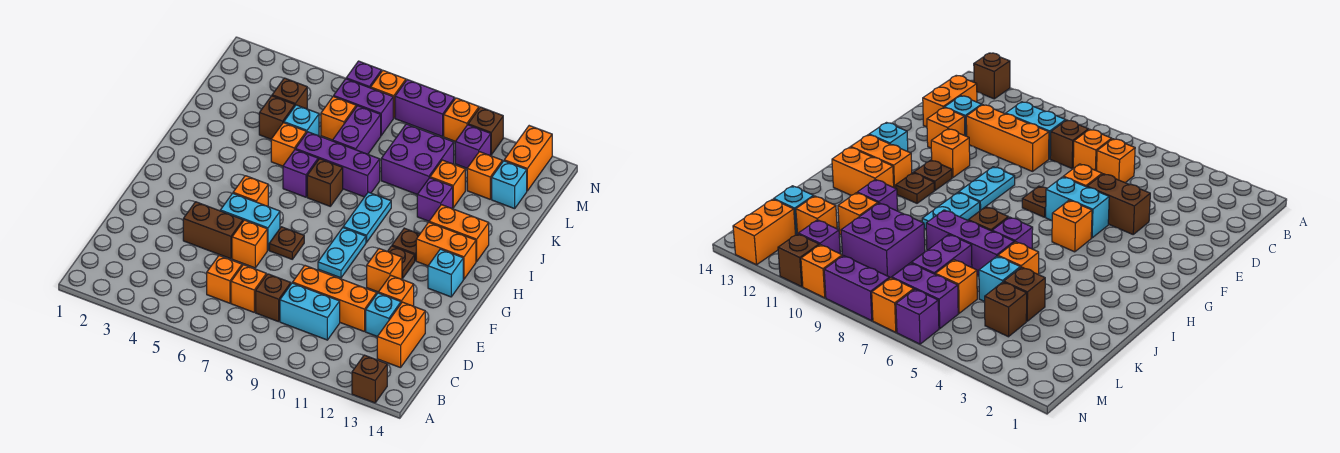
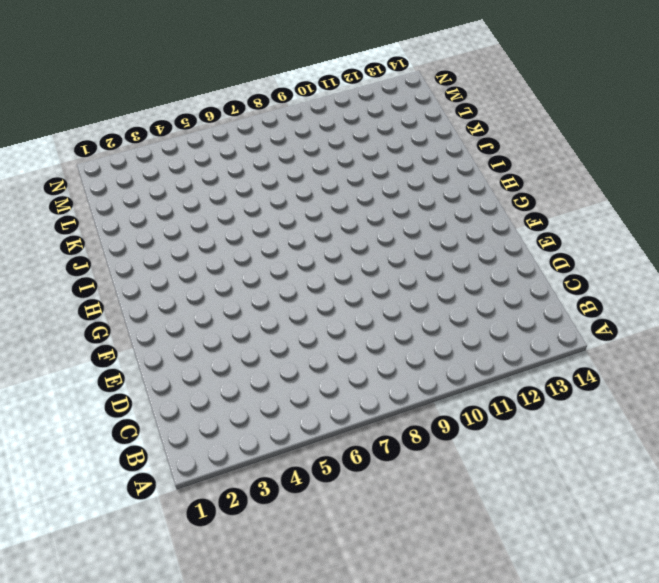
none -> brown 1x1 brick [352,355,387,403]
none -> orange 1x1 brick [207,256,242,303]
none -> orange 1x1 brick [231,265,266,312]
none -> brown 1x1 brick [256,274,291,322]

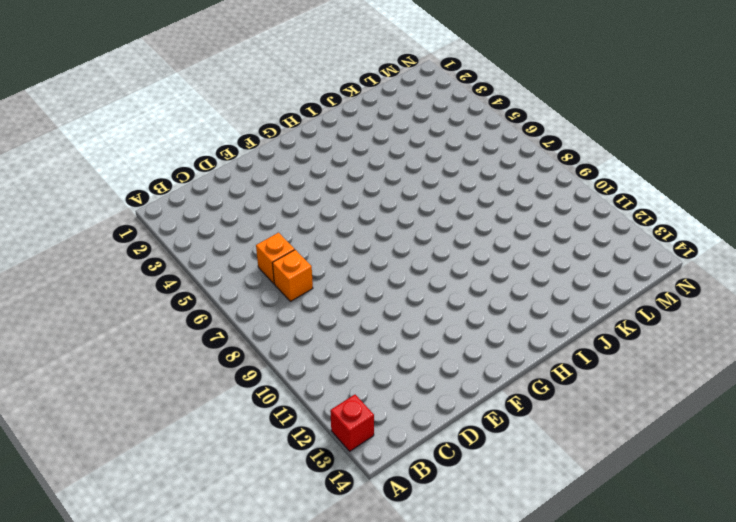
red 1x1 brick [330,395,374,451] -> brown 1x1 brick [352,355,387,403]
none -> brown 1x1 brick [256,274,291,322]
none -> cyan 1x2 brick [280,283,340,340]
none -> orange 1x2 brick [377,302,425,368]
none -> orange 1x3 brick [293,266,377,332]

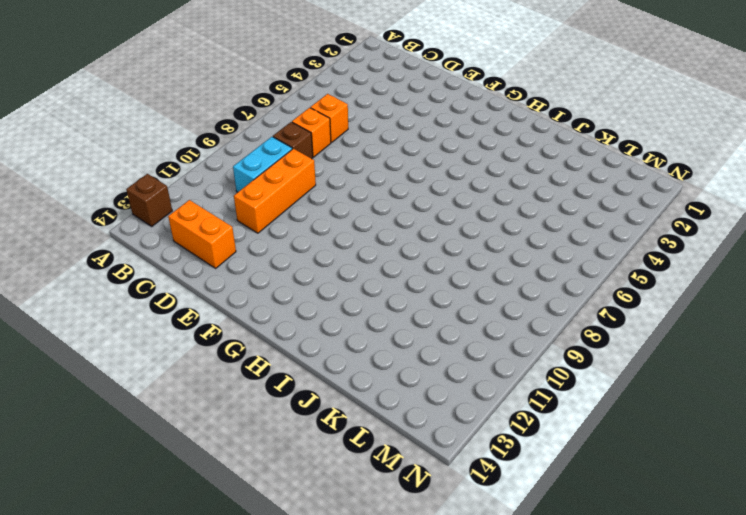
none -> cyan 1x1 brick [366,293,401,336]
none -> brown 1x2 brick [183,202,243,259]
none -> orange 1x1 brick [232,220,267,268]
none -> orange 1x1 brick [378,275,414,306]

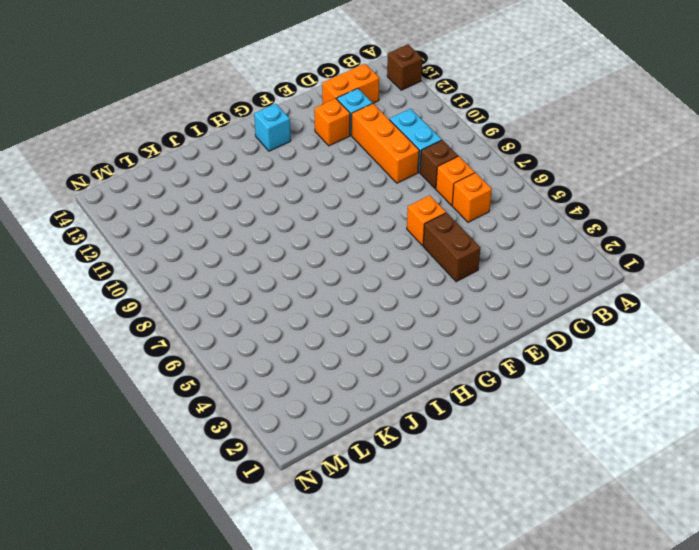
none -> cyan 1x2 brick [220,193,280,250]
none -> brown 1x1 plate [269,227,304,259]
none -> cyan 1x2 plate [318,228,366,278]
none -> orange 1x1 brick [367,249,402,292]

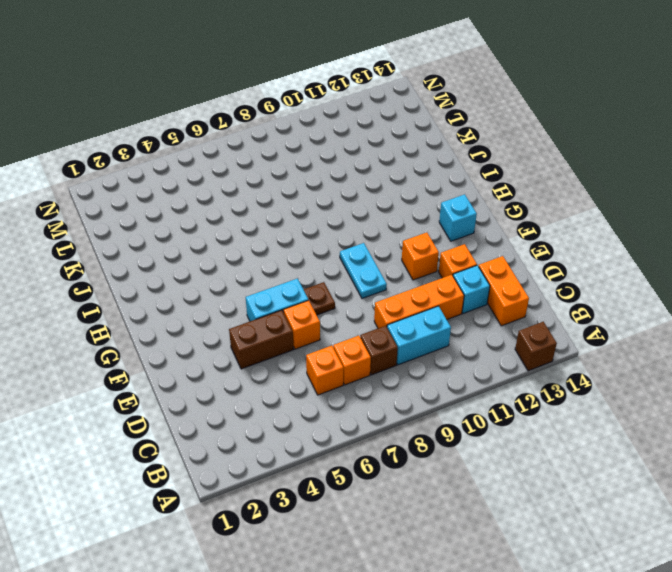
none -> orange 1x1 brick [233,176,268,207]
none -> brown 1x1 plate [387,246,415,279]
none -> cyan 1x2 plate [343,192,391,243]
none -> brown 1x1 plate [392,228,420,261]

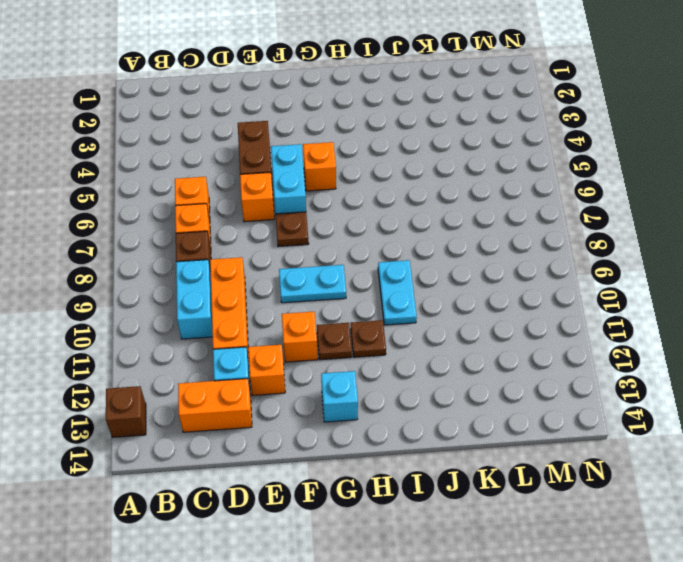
cyan 1x2 plate [378,260,417,325] -> cyan 1x2 plate turned to [343,192,391,243]
none -> orange 1x2 brick [416,222,476,279]
none -> purple 1x1 brick [283,149,318,197]
none -> brown 1x1 brick [307,159,343,206]
none -> orange 1x2 brick [429,205,489,262]

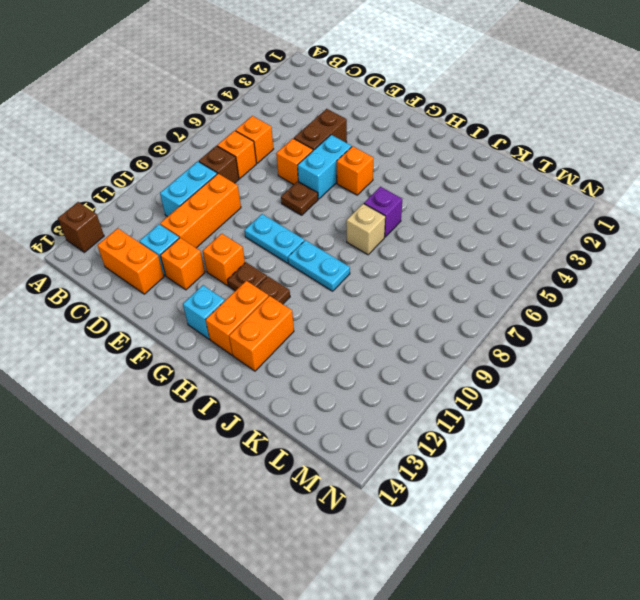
tan 1x1 brick [346,204,385,255] -> brown 1x1 brick [307,159,343,206]
none -> orange 1x1 brick [271,123,306,166]
none -> purple 1x3 brick [296,132,380,197]
none -> purple 1x1 brick [417,178,453,221]
none -> brown 1x1 brick [259,96,295,139]

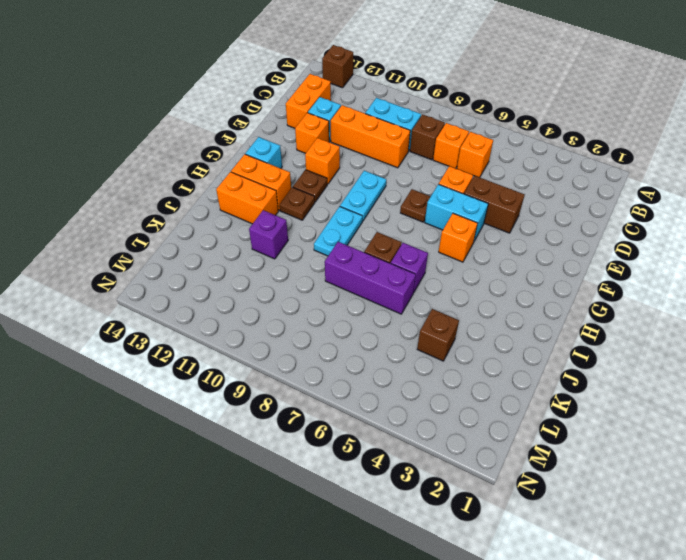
none -> orange 1x1 brick [271,123,306,166]
none -> cyan 1x1 brick [284,105,319,136]
none -> purple 1x2 brick [333,106,381,154]
none -> purple 2x2 brick [381,124,454,194]

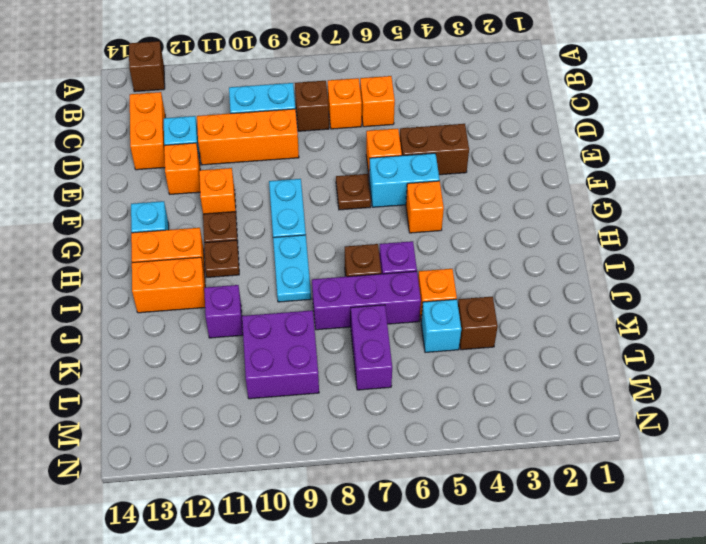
none -> orange 1x1 brick [430,160,465,208]
none -> brown 1x1 brick [272,78,307,109]
none -> orange 1x1 brick [321,96,356,140]
none -> orange 1x1 brick [467,152,502,199]

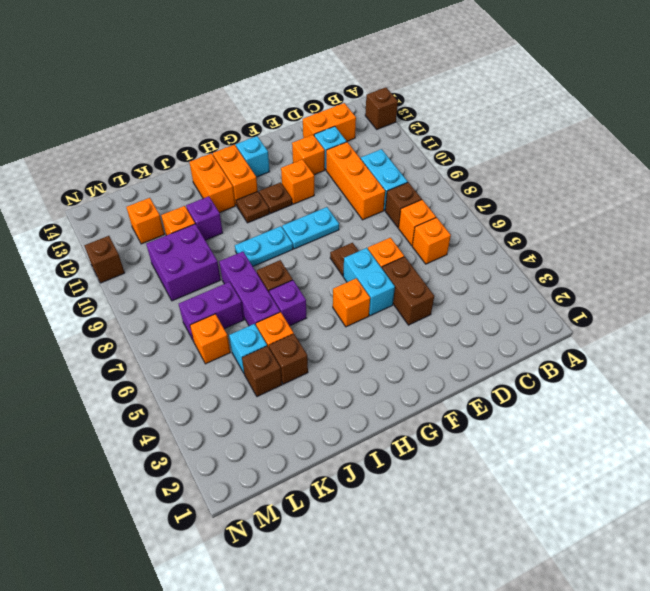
brown 1x1 brick [269,334,308,384] -> brown 1x1 brick moved to [272,78,307,109]
none -> cyan 1x1 brick [492,161,527,209]
none -> purple 1x2 brick [334,79,393,135]
none -> purple 1x1 brick [455,125,491,168]
none -> orange 1x2 brick [504,126,552,191]

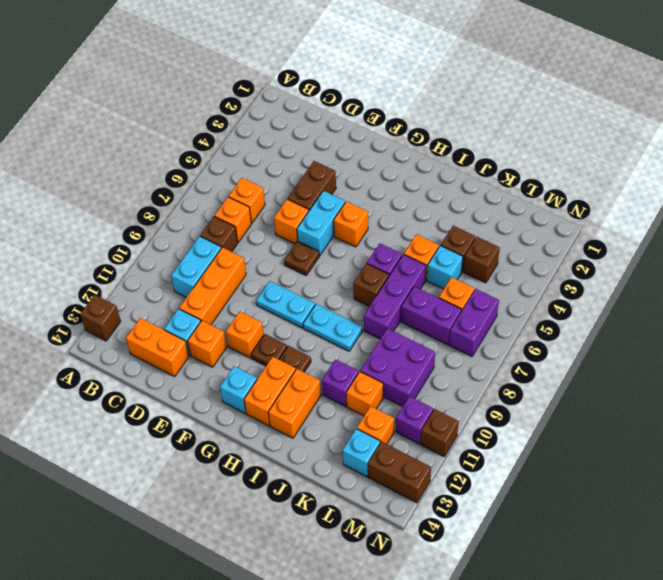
brown 1x2 brick [368,442,431,503] -> orange 1x2 brick [504,126,552,191]
none -> purple 1x1 brick [346,61,382,88]
none -> orange 1x1 brick [371,71,406,118]
none -> purple 1x2 brick [395,80,455,137]
none -> orange 1x1 brick [444,98,479,141]

